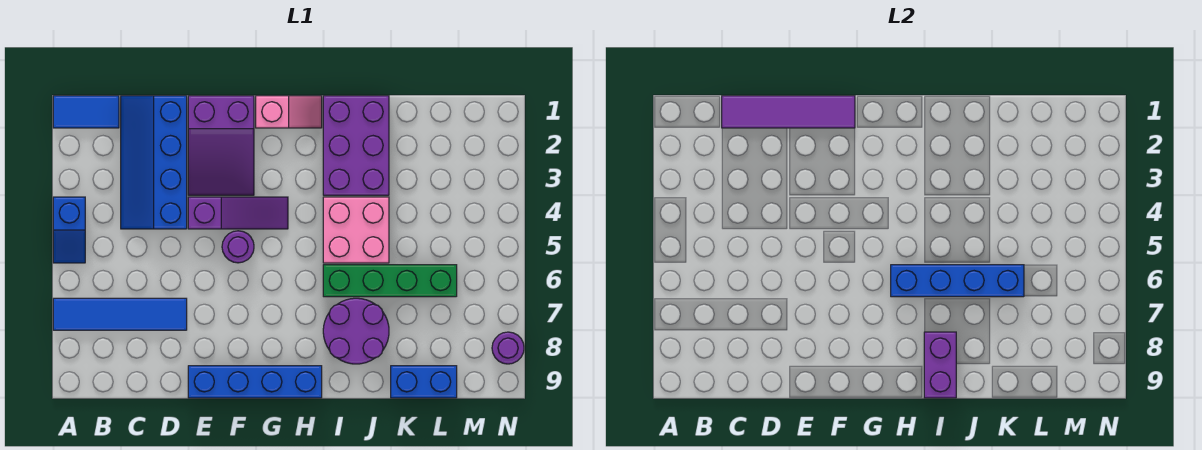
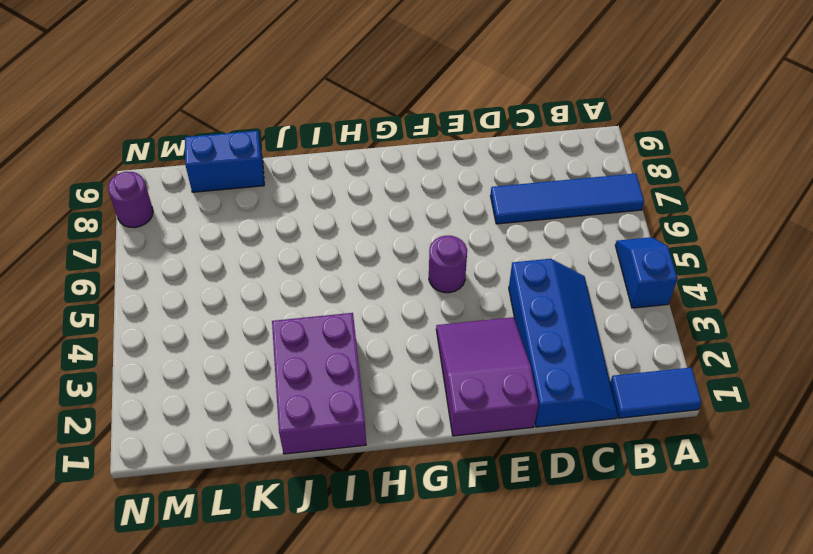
none -> purple 1x3 slope [188,197,288,229]
none -> blue 1x4 brick [188,366,322,398]
none -> pink 1x2 slope [256,96,322,128]

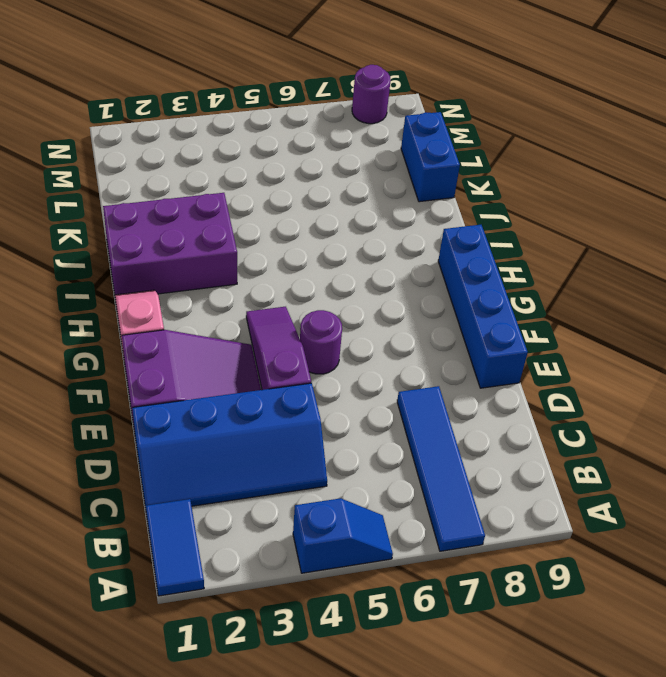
none -> pink 2x2 brick [323,197,389,263]
none -> green 1x4 brick [323,265,457,297]
none -> purple 2x2 round brick [323,298,389,364]

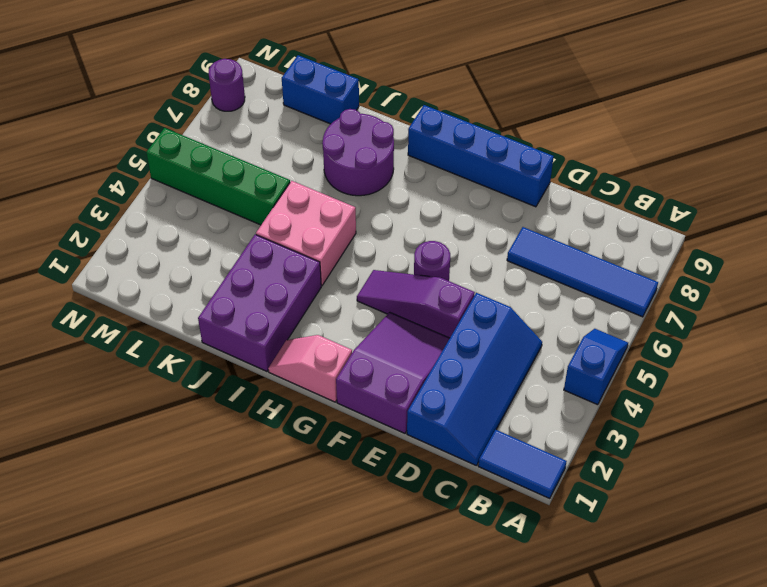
green 1x4 brick [146,128,290,225] -> green 1x4 brick moved to [323,265,457,297]
none -> purple 1x4 tile [722,96,855,128]
none -> blue 1x4 brick [891,265,1024,297]
none -> purple 1x2 brick [924,332,956,398]

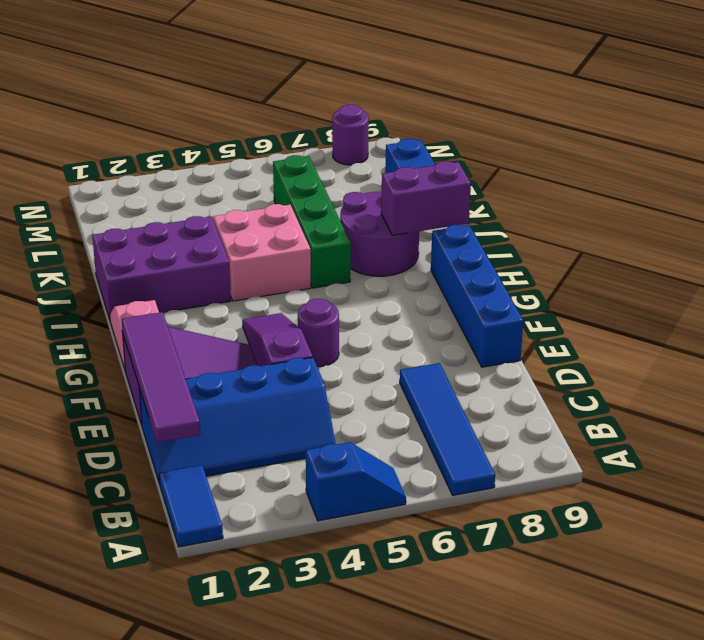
none -> blue 1x4 brick [891,265,1024,297]

